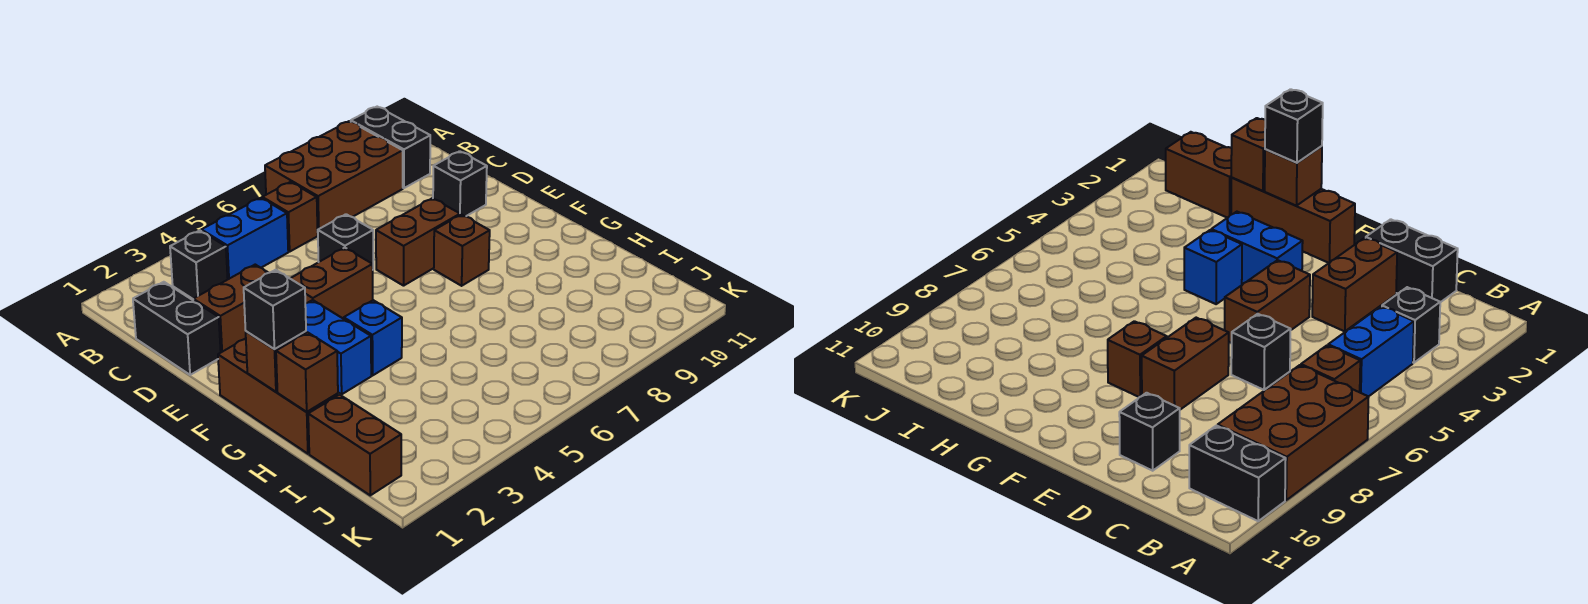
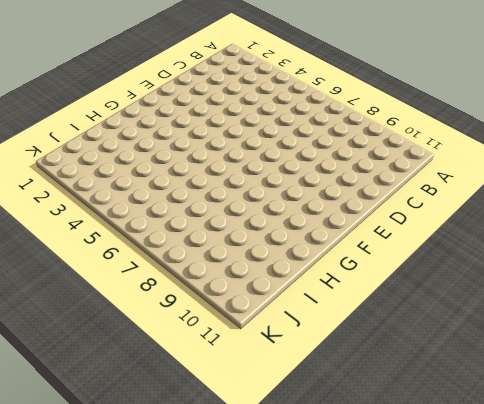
none -> brown 2x3 brick [265,121,403,230]
none -> black 1x2 brick [351,107,430,188]
none -> black 1x1 brick [170,230,228,299]

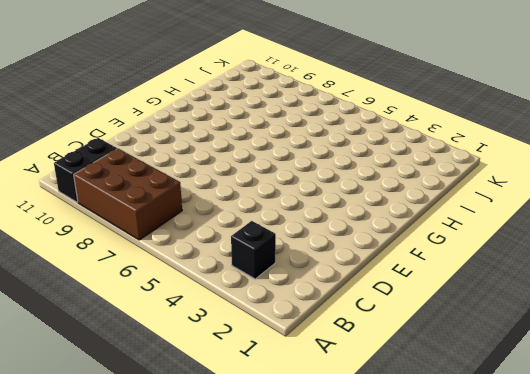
none -> blue 1x2 brick [201,198,288,279]
none -> brown 1x1 brick [262,182,318,252]
none -> black 1x2 brick [133,282,221,375]

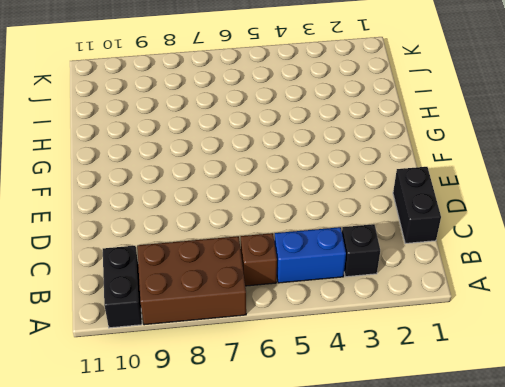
none -> brown 1x2 brick [193,265,268,352]
none -> black 1x1 brick [318,214,373,266]
none -> black 1x1 brick [433,151,487,216]

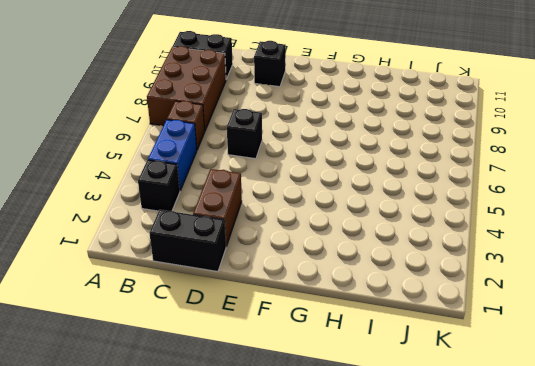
none -> brown 1x2 brick [290,248,373,319]
none -> brown 1x2 brick [376,198,460,286]
none -> brown 1x3 brick [218,339,338,454]

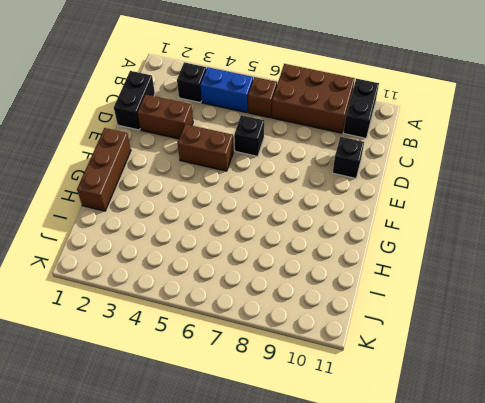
none -> brown 1x2 brick [376,198,460,286]
none -> blue 1x2 brick [305,300,371,394]
none -> brown 1x1 brick [434,215,490,286]

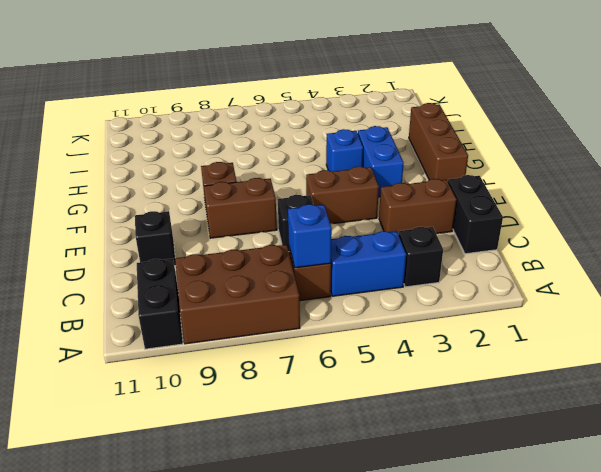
blue 1x1 brick [288,204,332,268] -> none
none -> brown 1x2 brick [308,395,401,495]
none -> brown 1x1 brick [246,331,306,392]
none -> brown 1x1 brick [276,332,338,412]

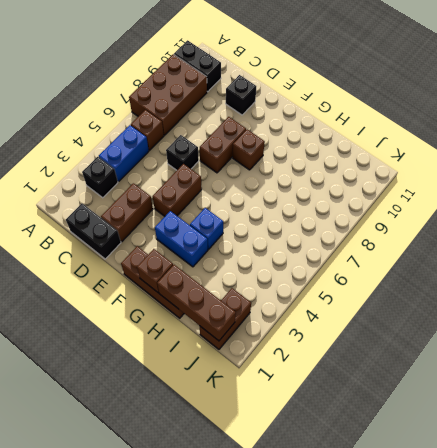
brown 1x3 brick [157,265,236,341] -> brown 1x1 brick [276,332,338,412]
brown 1x2 brick [200,288,251,349] -> brown 1x2 brick turned to [308,395,401,495]
none -> black 1x1 brick [244,270,306,349]

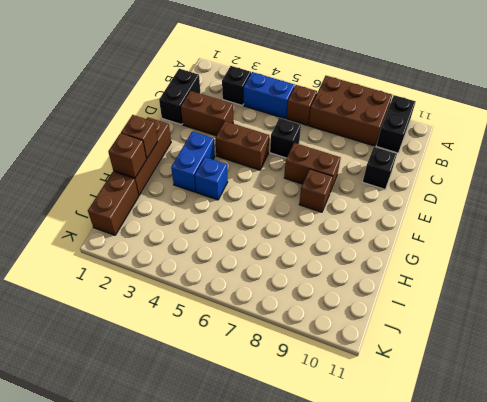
none -> black 1x1 brick [244,270,306,349]

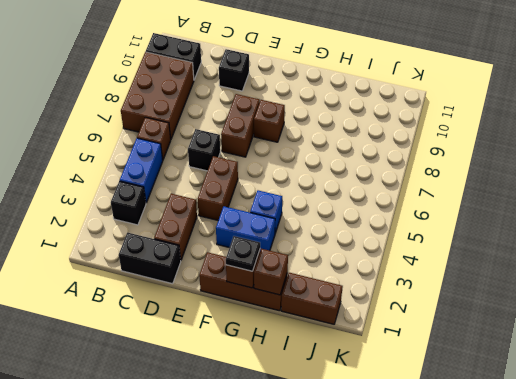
black 1x1 plate [226,236,260,271] -> black 1x1 brick [244,270,306,349]

